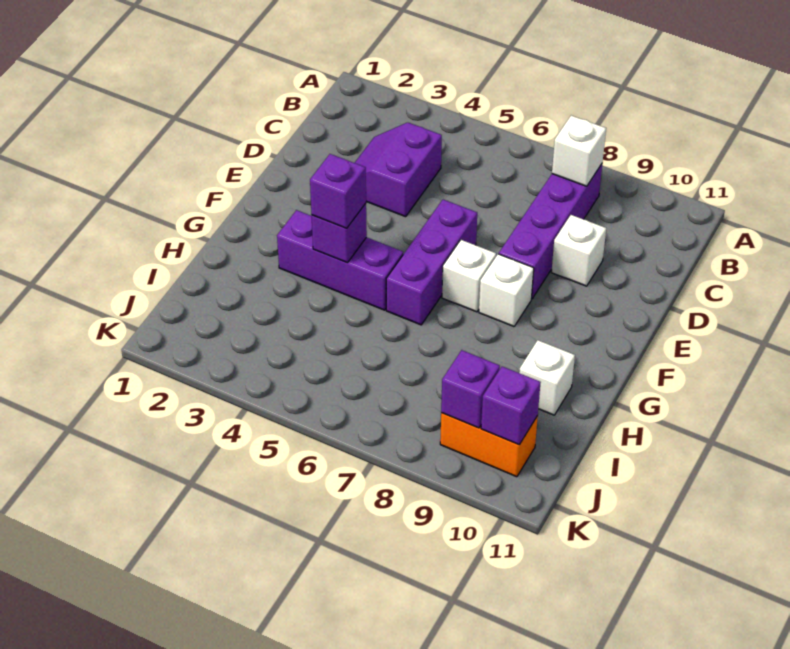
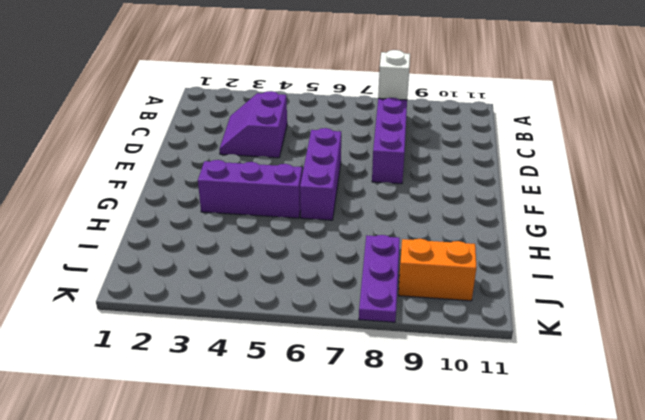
purple 1x3 plate [359,235,400,322] -> none
none -> white 1x1 brick [551,215,606,286]
none -> white 1x1 brick [442,240,496,312]
none -> white 1x1 brick [479,254,534,326]

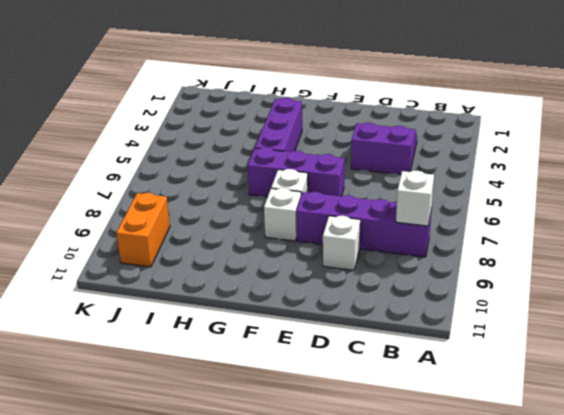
none -> white 1x1 brick [519,340,575,415]
none -> purple 1x1 brick [312,203,367,263]
none -> purple 1x1 brick [441,350,500,428]

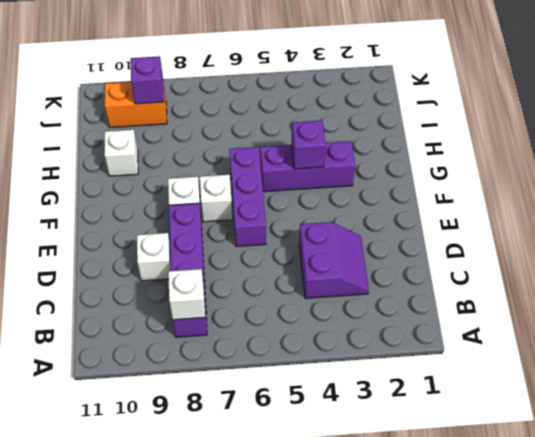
none -> purple 1x1 brick [481,366,541,445]
none -> purple 1x1 brick [310,154,366,228]

